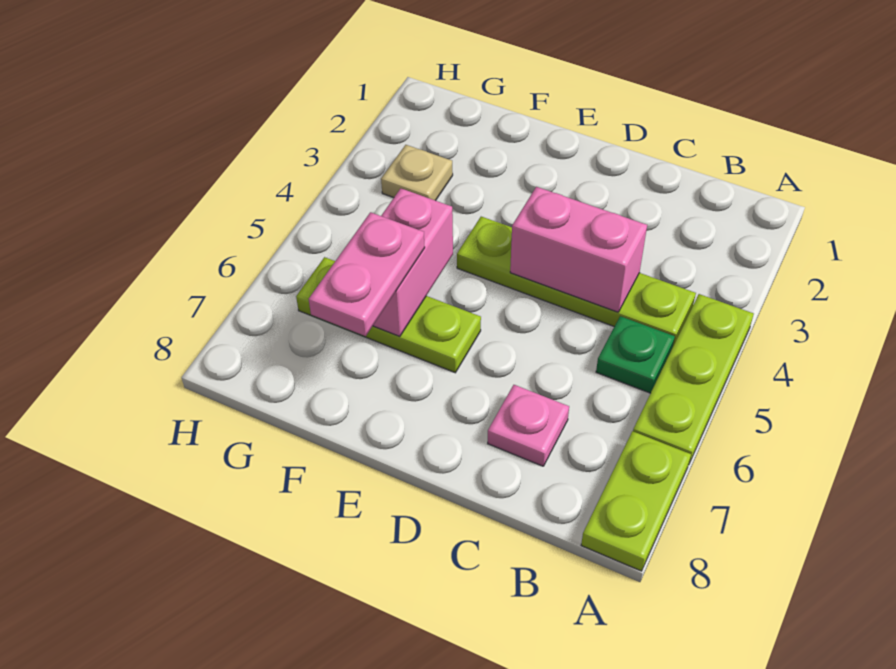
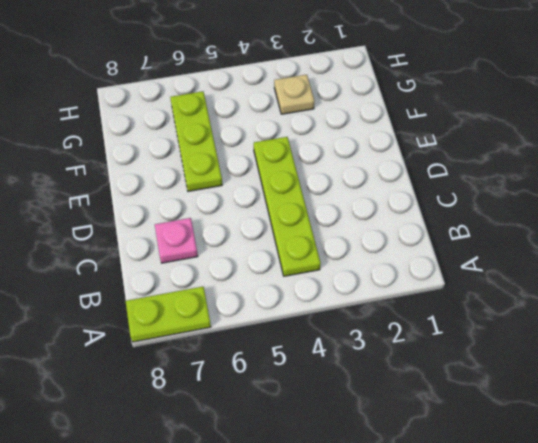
none -> lime 1x3 plate [633,294,754,463]
none -> green 1x1 plate [596,316,675,393]

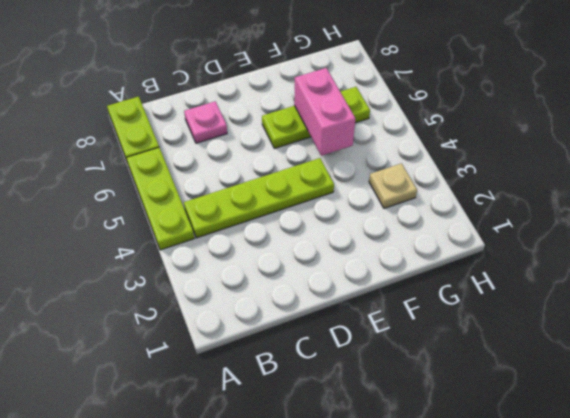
none -> green 1x1 plate [596,316,675,393]
none -> pink 1x2 brick [510,187,647,312]

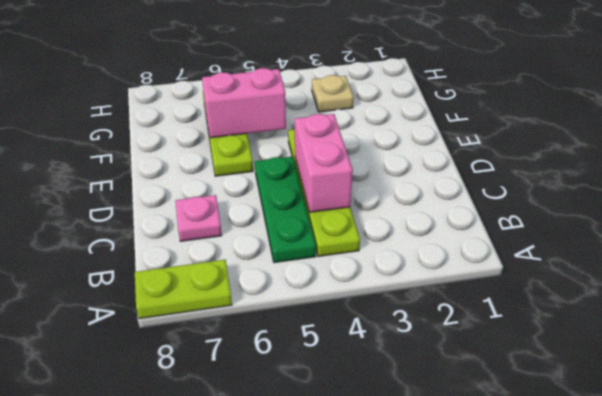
green 1x3 plate [255,157,316,263] -> green 1x1 plate [596,316,675,393]
none -> lime 1x3 plate [633,294,754,463]
none -> pink 1x2 plate [309,212,425,336]

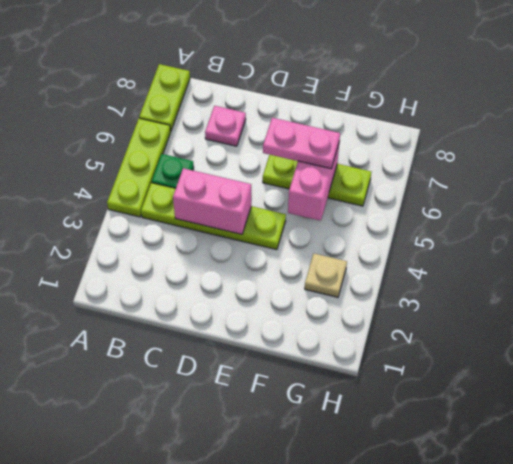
pink 1x2 plate [263,118,340,169] -> pink 1x2 plate turned to [309,212,425,336]

